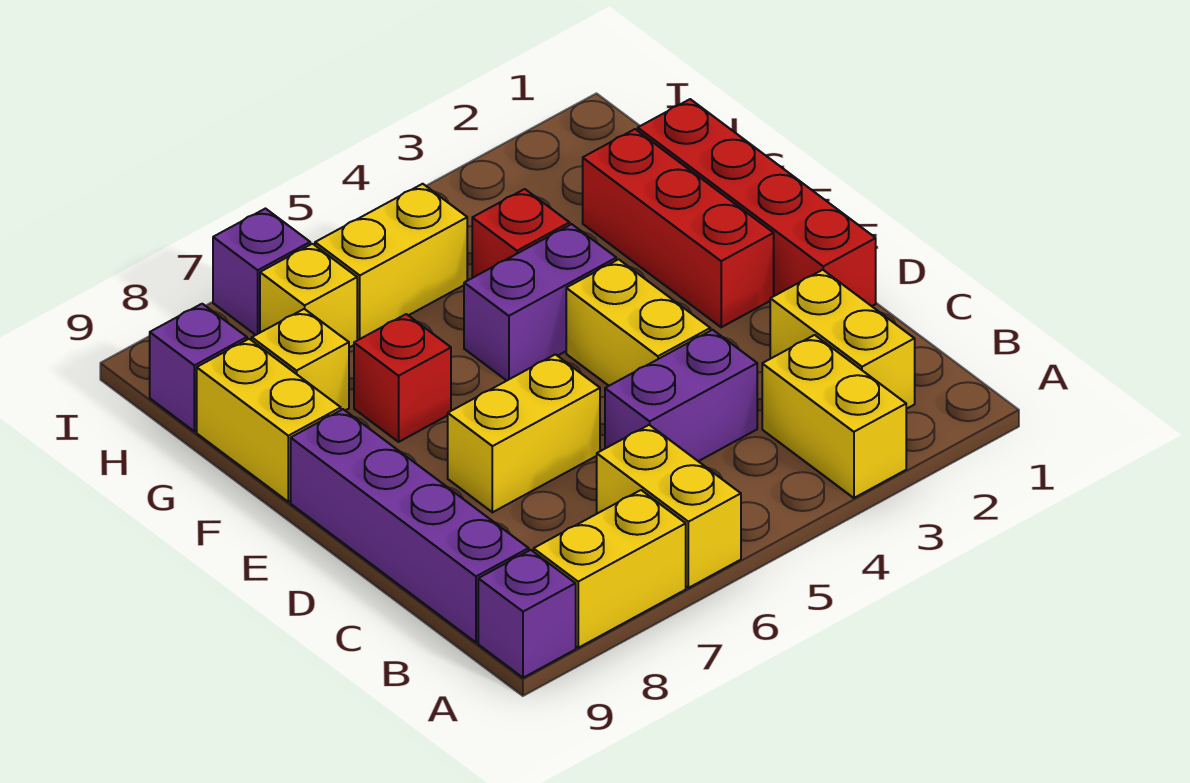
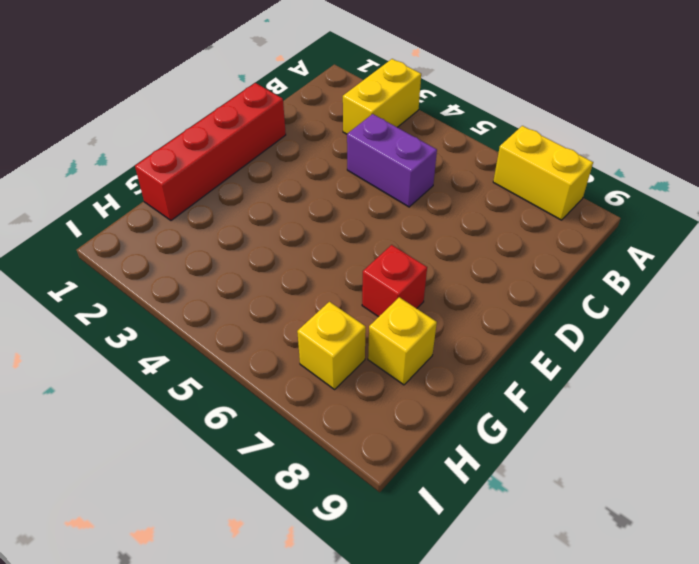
none -> yellow 1x2 brick [597,425,741,588]
none -> purple 1x1 brick [478,550,576,678]
none -> yellow 1x2 brick [770,270,915,409]

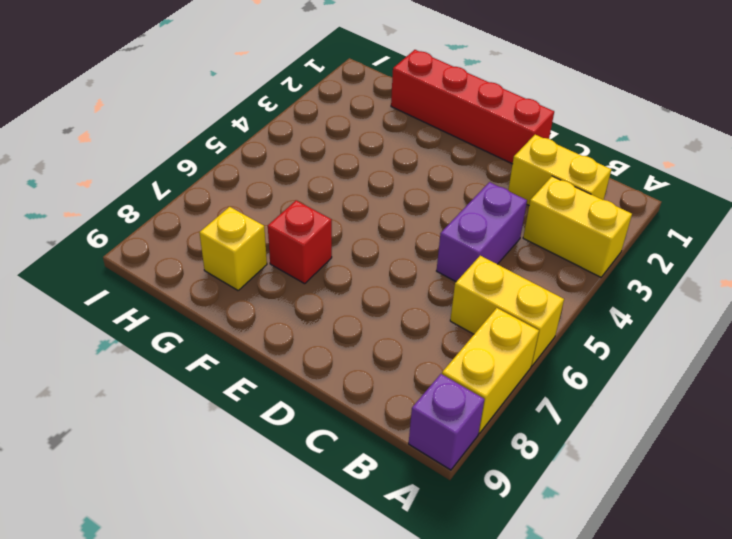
none -> purple 1x4 brick [291,409,529,643]
none -> yellow 1x2 brick [566,259,710,386]
none -> yellow 1x2 brick [448,354,600,512]

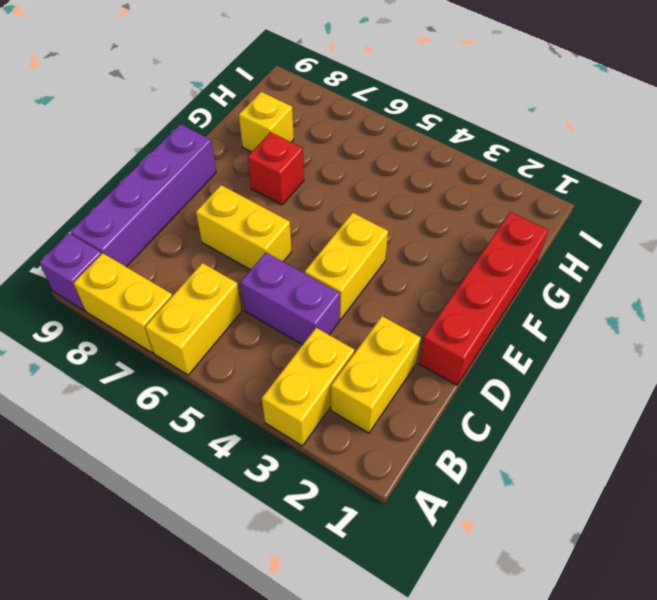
none -> red 1x3 brick [583,129,774,327]
none -> purple 1x2 brick [464,224,616,380]
none -> yellow 1x2 brick [197,339,341,502]

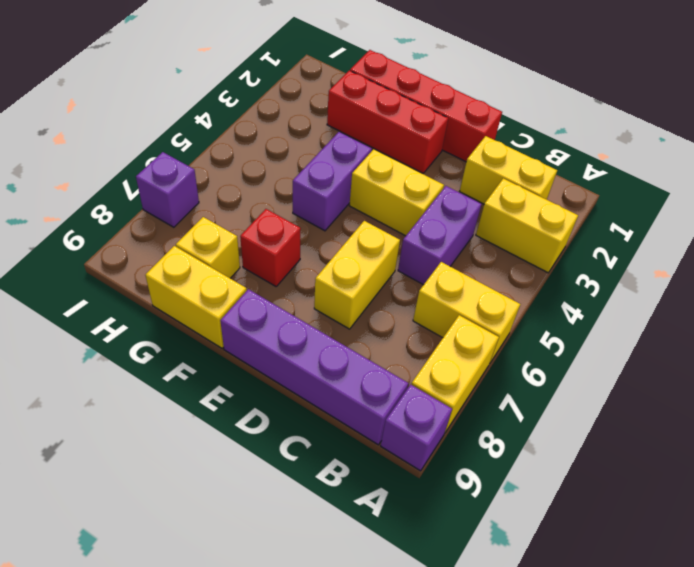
none -> red 1x1 brick [472,189,570,278]
none -> yellow 1x2 brick [315,184,467,340]
none -> yellow 1x1 brick [260,244,357,347]

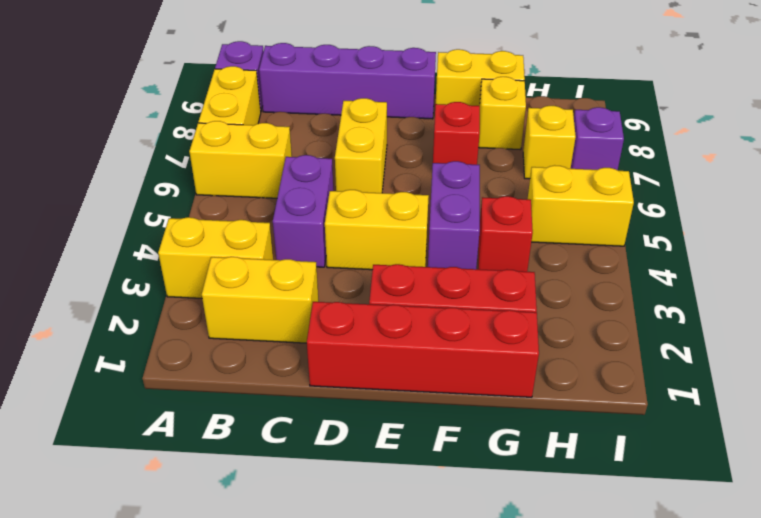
yellow 1x2 brick [528,165,634,246] -> yellow 1x2 brick turned to [315,184,467,340]
none -> purple 1x1 brick [150,304,247,432]

